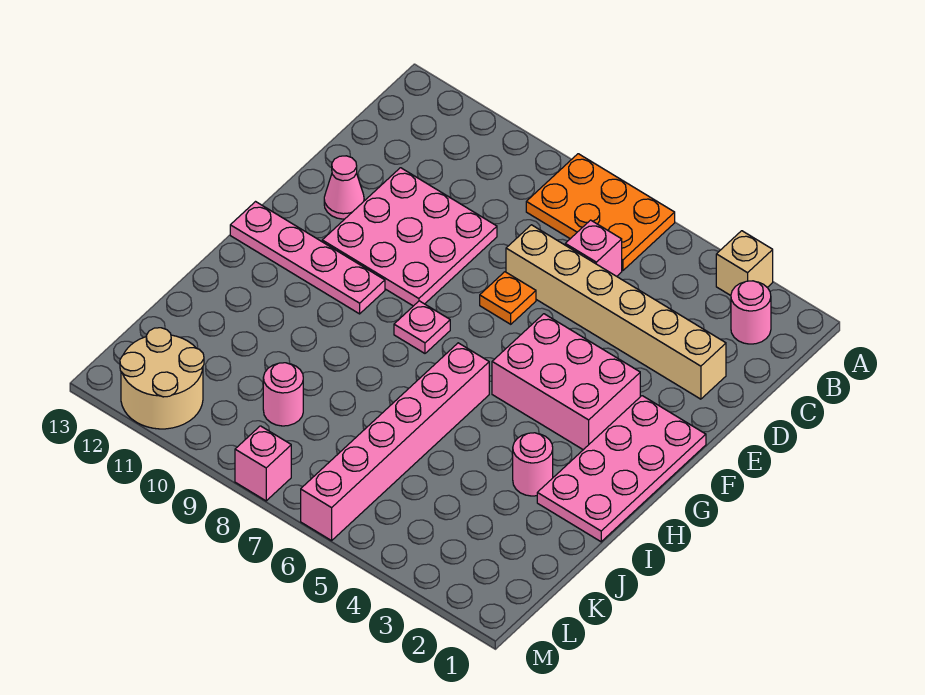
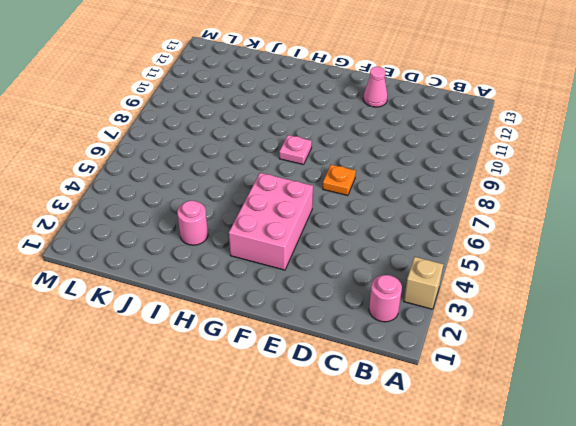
none -> orange 2x3 plate [526,154,675,271]
none -> pink 1x1 brick [565,220,622,276]
none -> tan 1x6 brick [506,225,726,399]

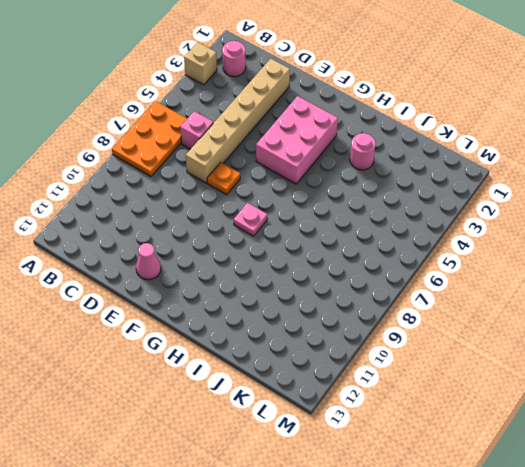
none -> pink 3x3 plate [322,168,497,306]
none -> pink 2x4 plate [537,396,706,542]
none -> pink 1x4 plate [230,202,385,314]

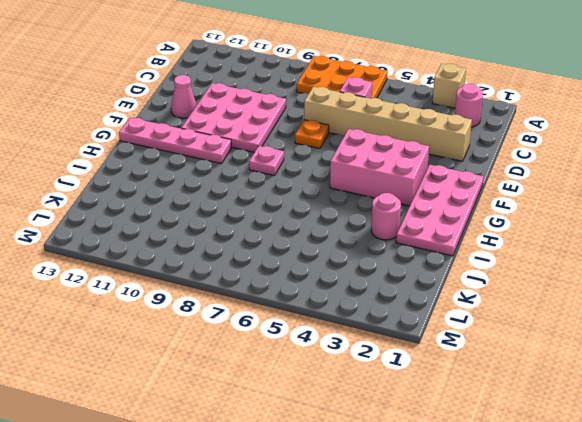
none -> pink 1x6 brick [301,343,489,541]
none -> pink 1x1 round brick [263,363,303,426]
none -> tan 2x2 round brick [120,328,204,429]

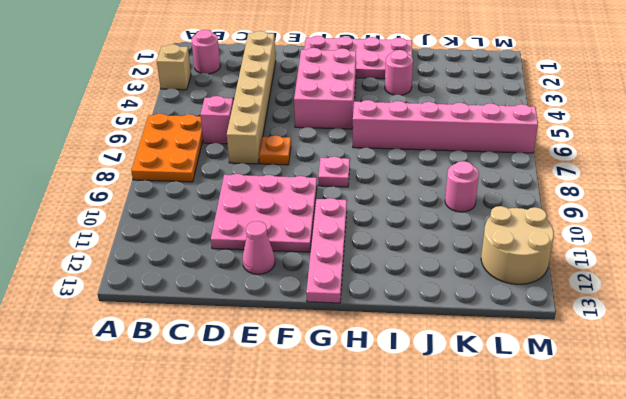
none -> pink 1x1 brick [235,426,291,501]

